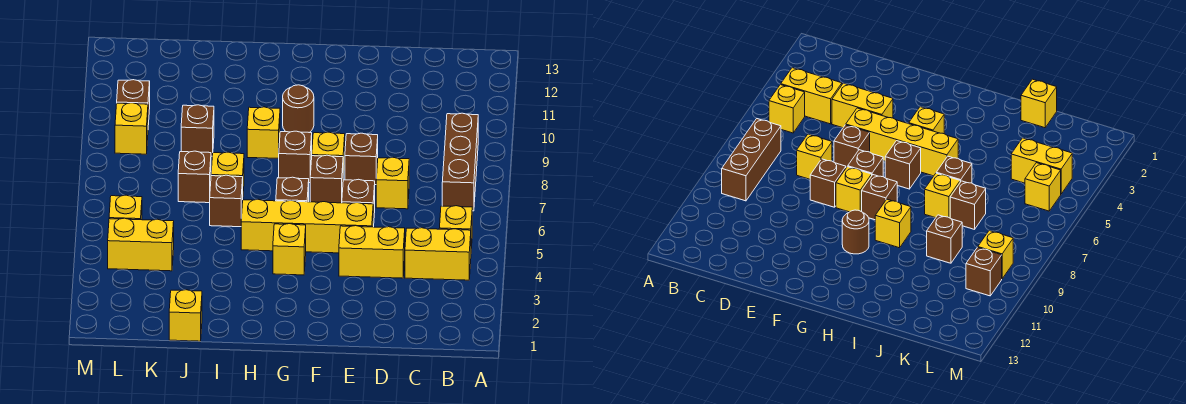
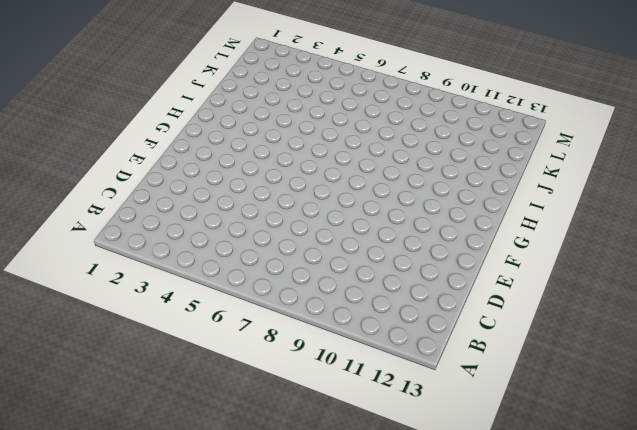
none -> yellow 1x2 brick [405,228,471,280]
none -> yellow 1x1 brick [439,206,472,249]
none -> brown 1x3 brick [442,113,478,211]

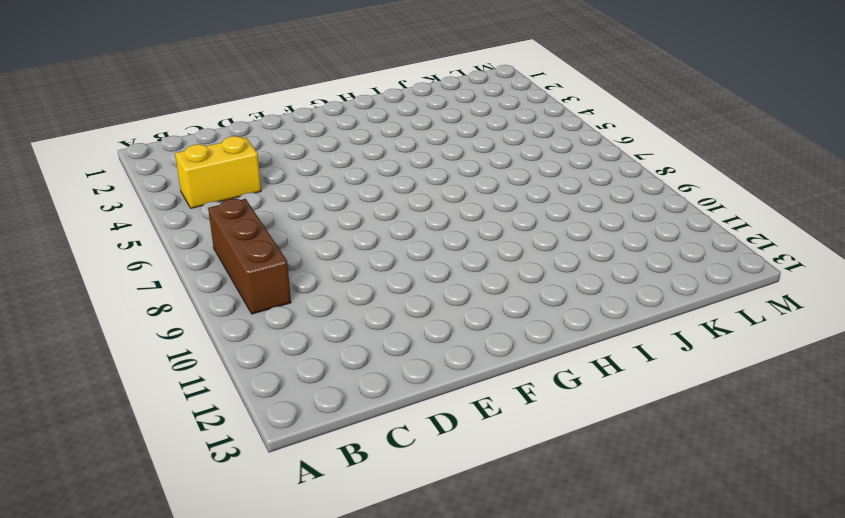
none -> yellow 1x1 brick [439,206,472,249]
none -> yellow 1x2 brick [339,226,405,278]
none -> yellow 1x1 brick [376,157,409,209]

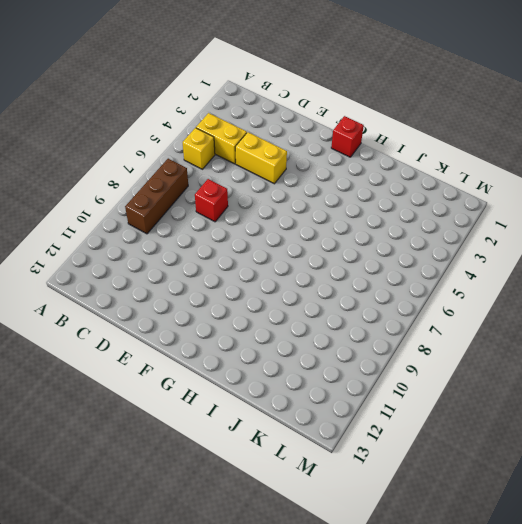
red 1x1 brick [195,179,228,222] -> yellow 1x1 brick [376,157,409,209]
red 1x1 brick [331,116,364,157] -> none
none -> yellow 1x4 brick [241,199,373,253]
none -> brown 1x1 brick [342,179,375,227]
none -> brown 1x1 brick [345,133,378,185]

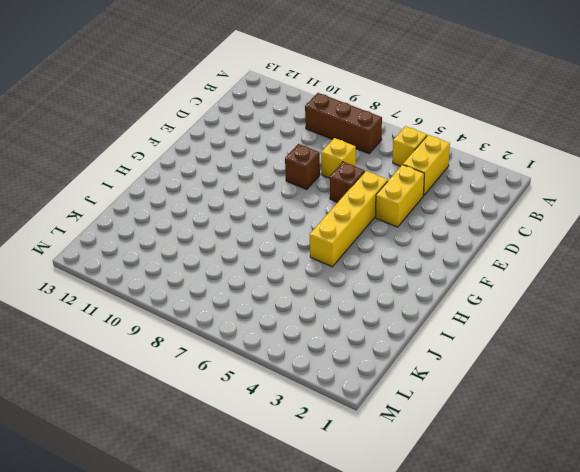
none -> brown 1x1 brick [310,155,343,203]
none -> yellow 1x1 brick [312,132,345,180]
none -> yellow 1x1 brick [273,224,306,275]

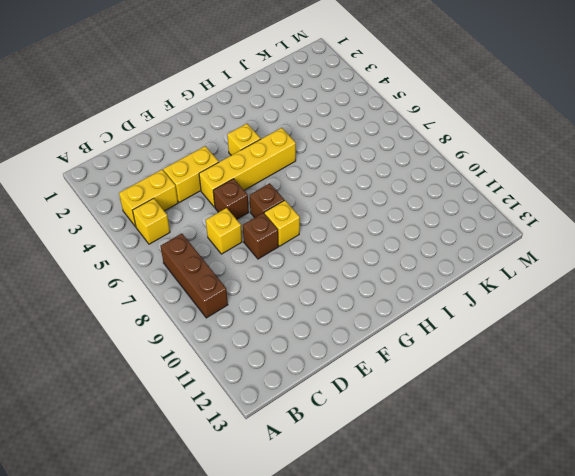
none -> brown 1x1 brick [276,177,309,202]
none -> brown 1x1 brick [279,131,312,183]
none -> brown 1x1 round brick [283,85,314,133]

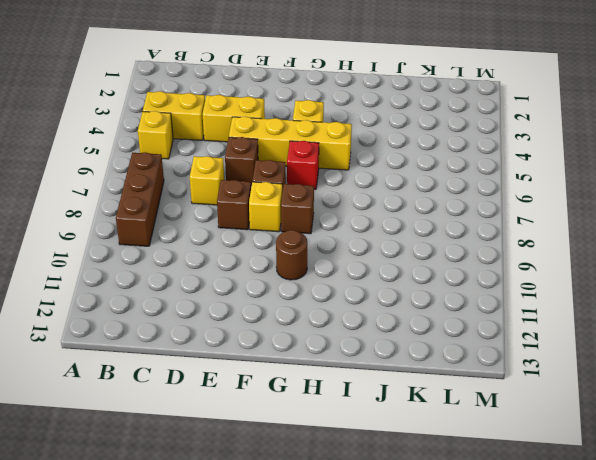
red 1x1 brick [287,141,319,189] -> brown 1x1 brick [276,177,309,202]
none -> yellow 1x1 brick [247,107,280,159]
none -> brown 1x1 brick [210,175,243,227]
none -> yellow 1x1 brick [211,152,244,191]

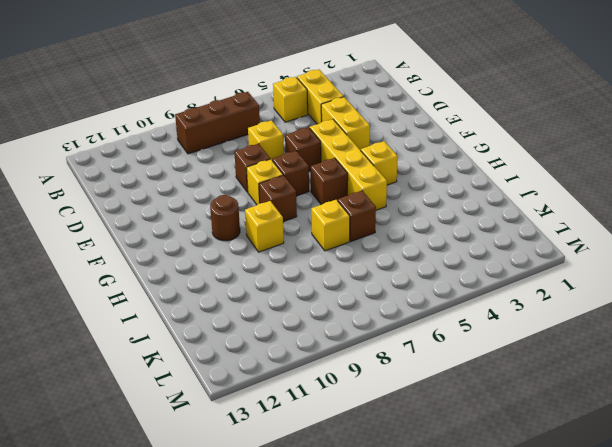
none -> yellow 1x1 brick [169,290,202,341]
none -> brown 1x1 brick [178,151,211,203]
none -> brown 1x1 brick [181,105,214,156]

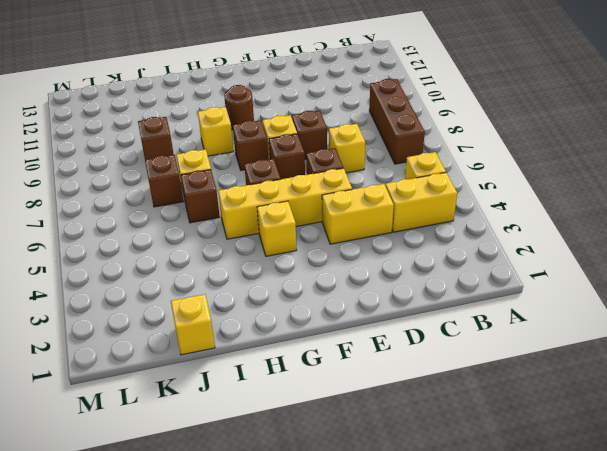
none -> yellow 1x2 brick [108,218,174,271]
none -> yellow 1x1 brick [109,195,142,220]
none -> yellow 1x1 brick [115,103,148,154]

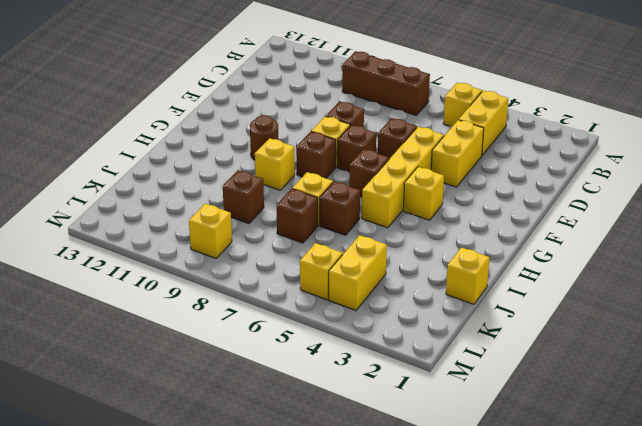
none -> yellow 1x1 brick [376,157,409,209]
none -> brown 1x1 brick [117,80,150,125]

